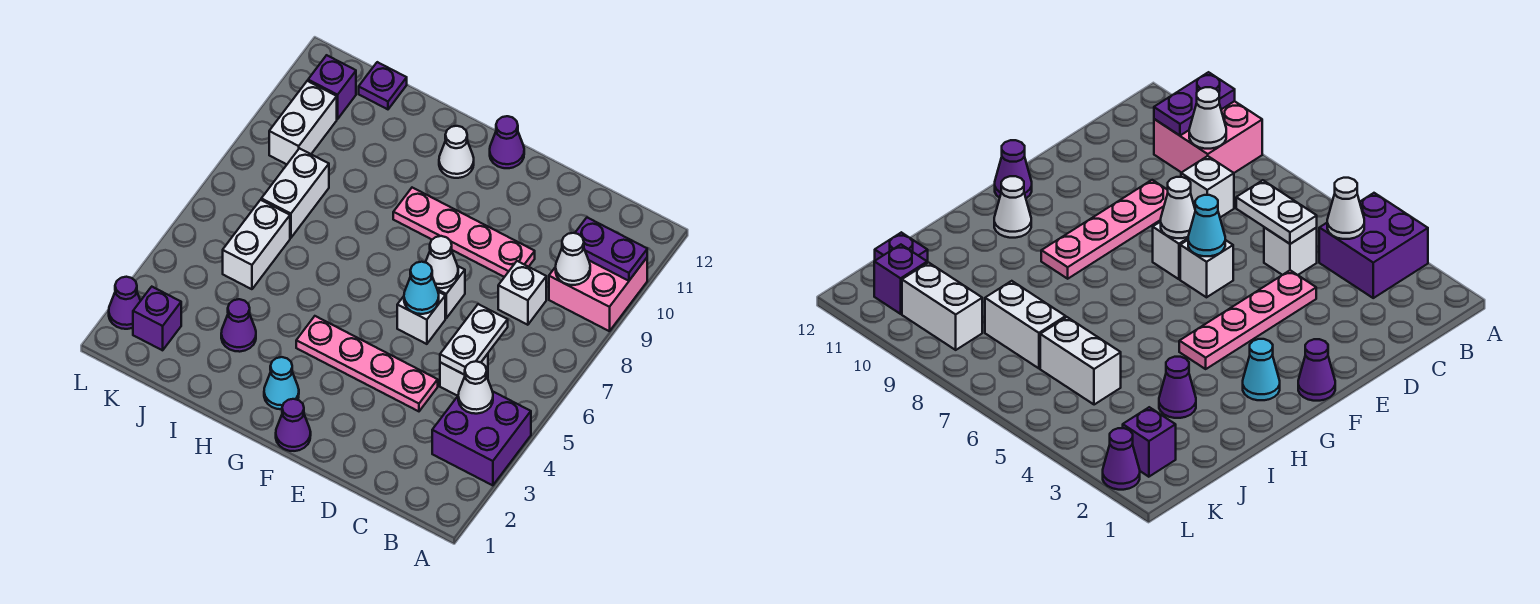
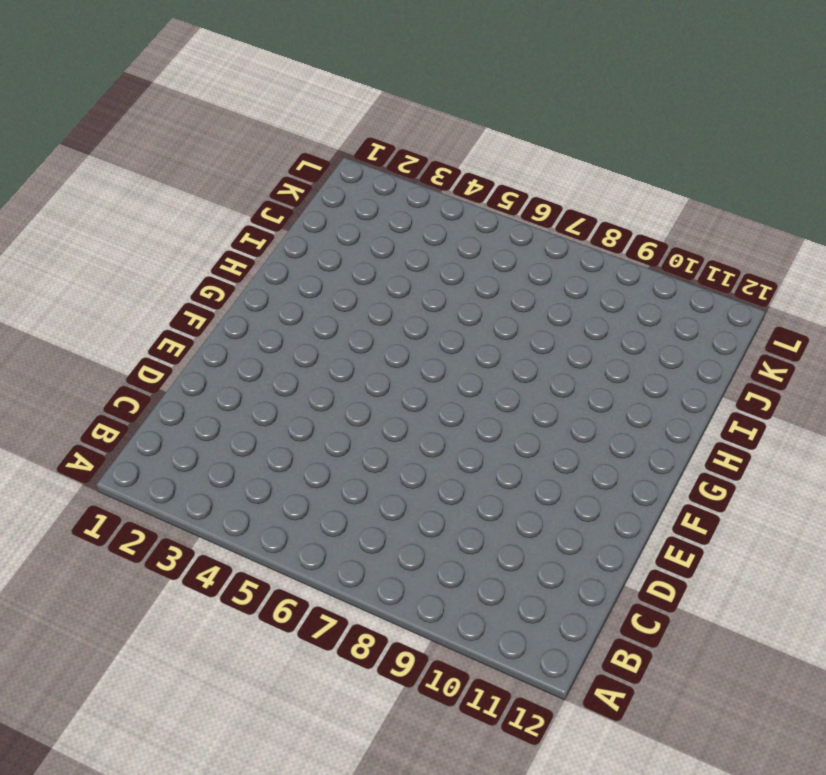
none -> purple 2x2 brick [432,391,531,485]
none -> pink 2x2 brick [549,258,647,331]
none -> white 1x1 brick [440,354,488,396]

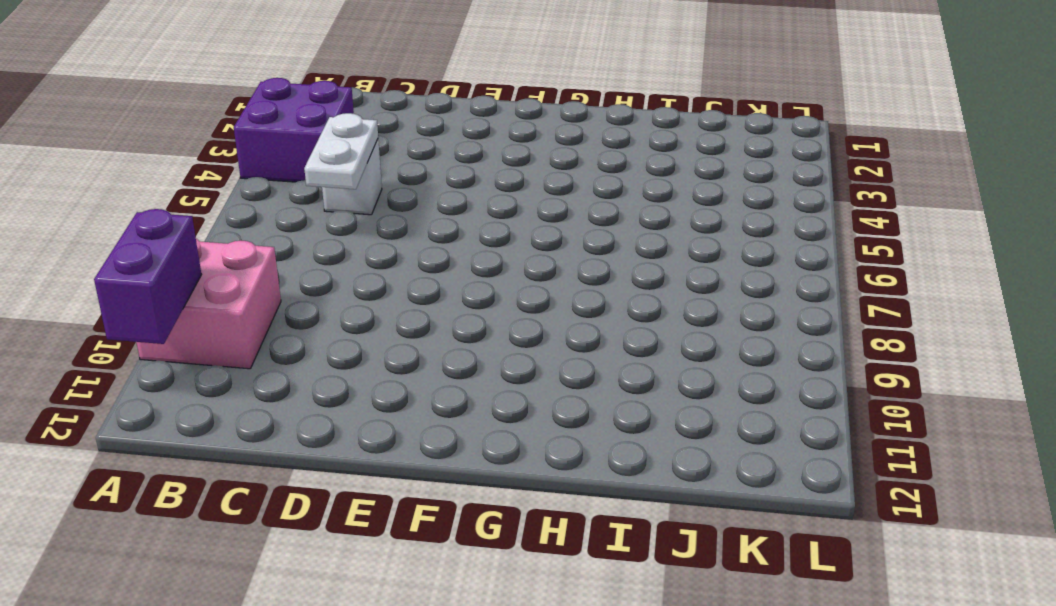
purple 1x2 brick [94,209,201,344] -> purple 1x2 plate [575,218,647,281]
none -> white 1x1 brick [498,261,546,325]
none -> pink 1x4 plate [296,316,438,411]
none -> pink 1x4 plate [393,188,535,277]

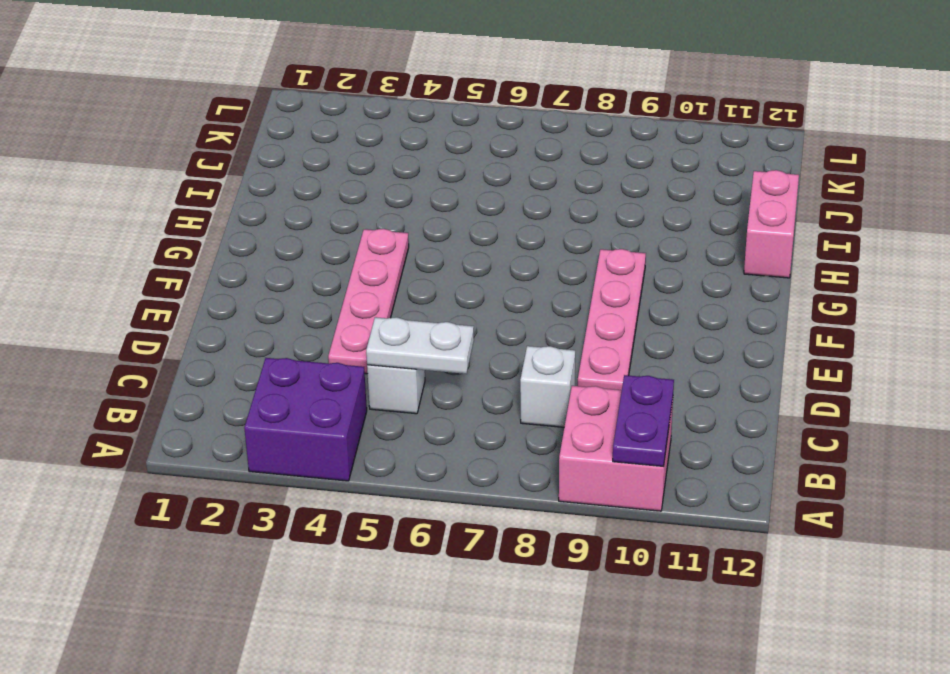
pink 1x2 brick [744,170,799,278] -> none
none -> white 1x1 brick [397,292,445,344]
none -> white 1x1 brick [437,266,465,318]
none -> purple 1x1 cone [276,399,311,451]

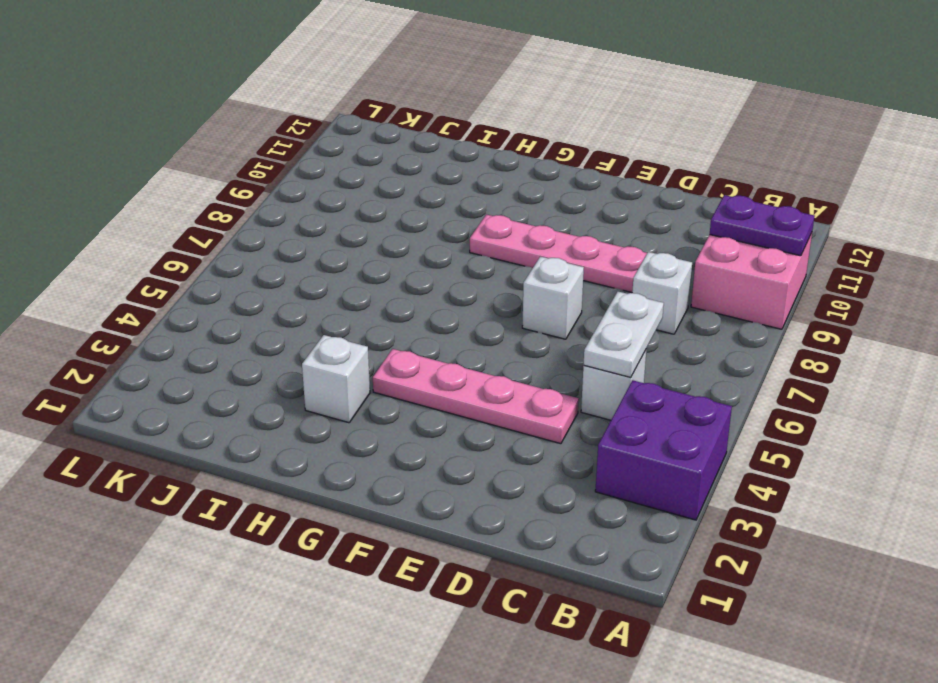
white 1x1 brick [302,335,370,423] -> white 1x1 brick moved to [397,292,445,344]
none -> purple 1x1 cone [276,399,311,451]
none -> purple 1x1 cone [490,116,524,168]
none -> cyan 1x1 cone [264,357,299,409]

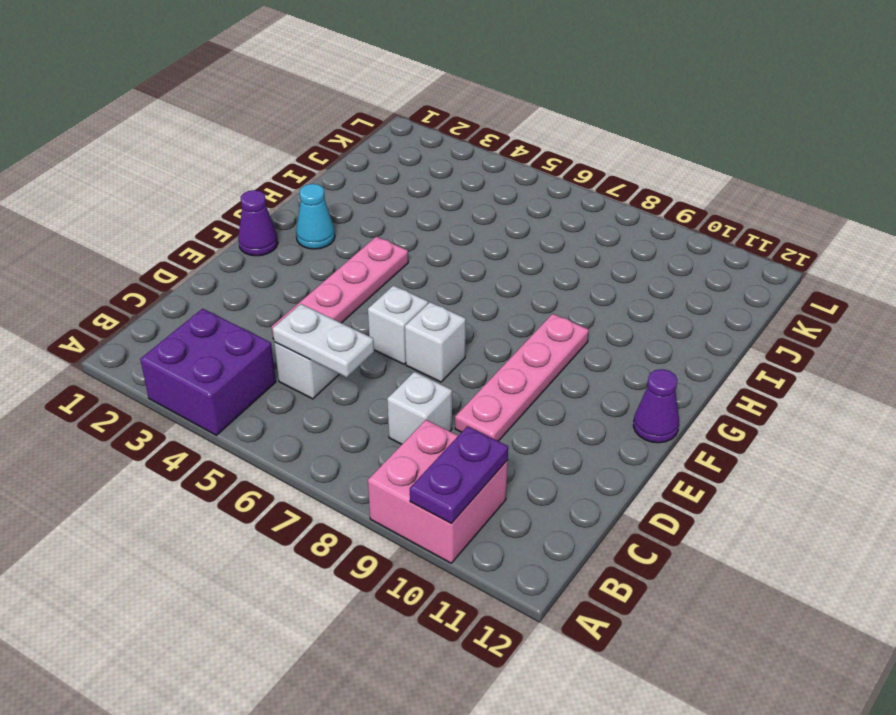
none -> white 1x1 cone [439,126,474,178]
none -> purple 1x1 cone [221,299,256,352]
none -> white 1x2 brick [223,200,290,289]

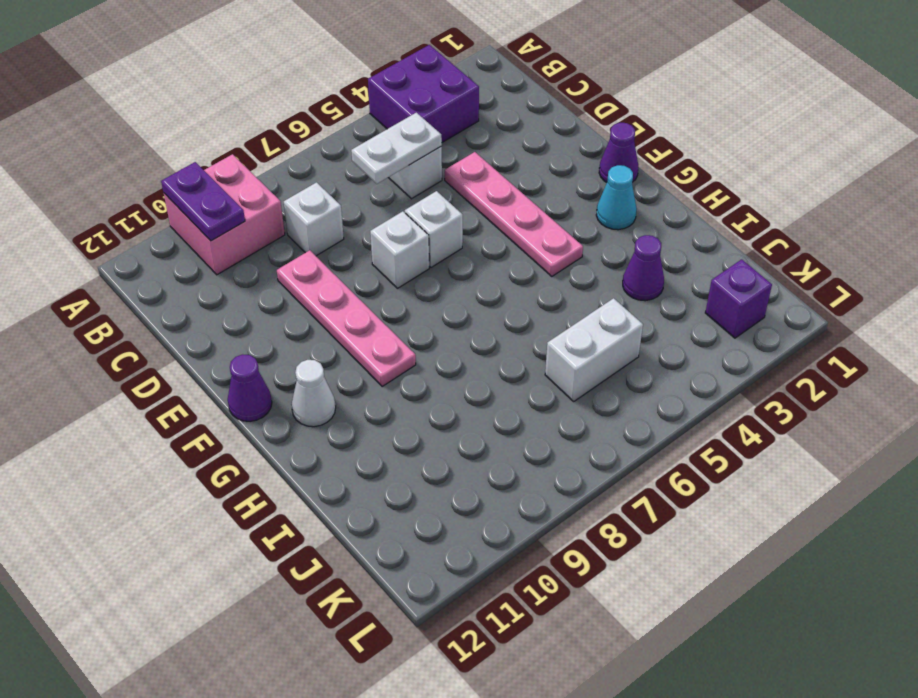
none -> white 1x2 brick [261,148,329,238]
none -> purple 1x1 plate [359,62,407,109]
none -> white 1x2 brick [269,81,337,164]

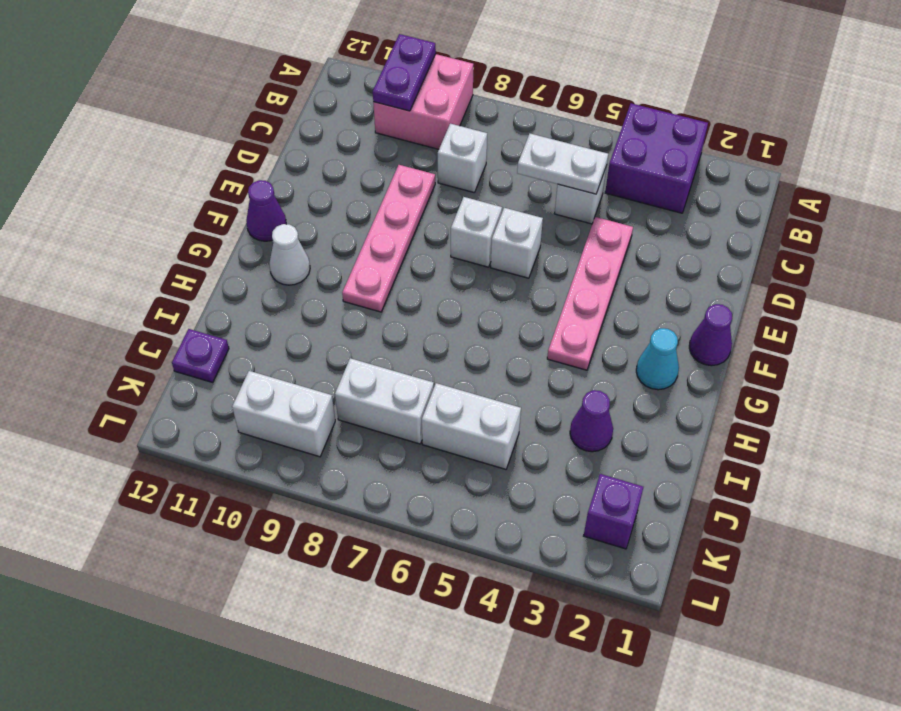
none -> purple 1x1 brick [308,55,356,119]
none -> purple 1x1 cone [109,277,140,329]
none -> white 1x1 cone [458,361,493,414]

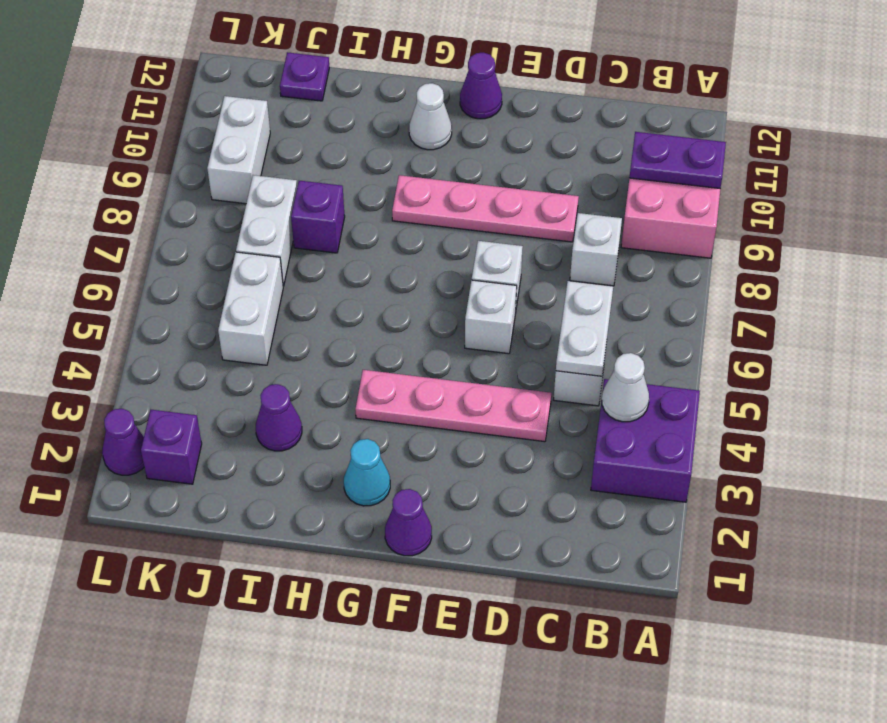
purple 1x1 brick [291,181,345,253] -> purple 1x1 brick moved to [308,55,356,119]
none -> white 1x1 cone [556,233,590,285]
none -> cyan 1x1 cone [404,262,439,314]
none -> white 1x1 cone [425,236,458,288]

